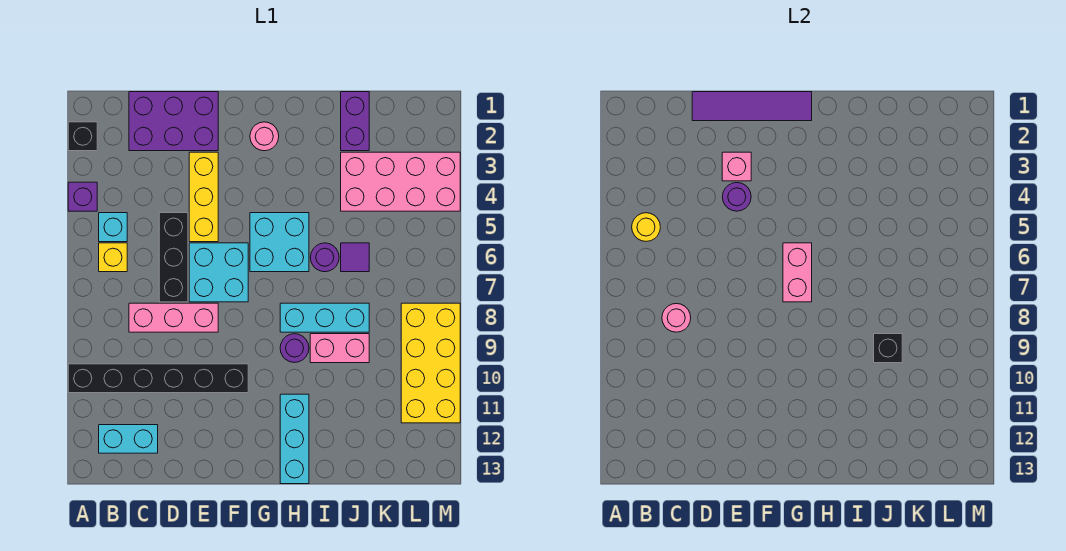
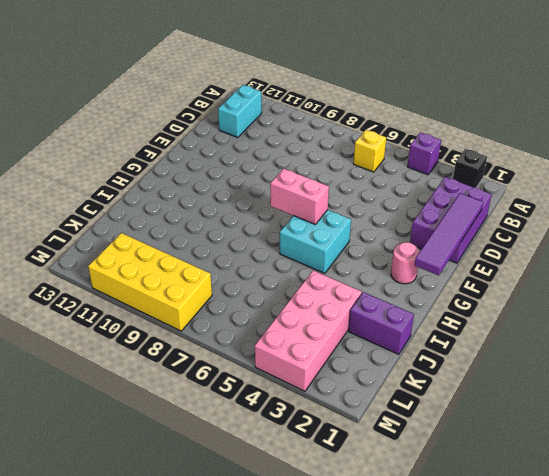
none -> black 1x6 brick [68,364,248,393]
none -> cyan 1x1 brick [99,213,127,242]
none -> pink 1x3 brick [129,303,218,332]

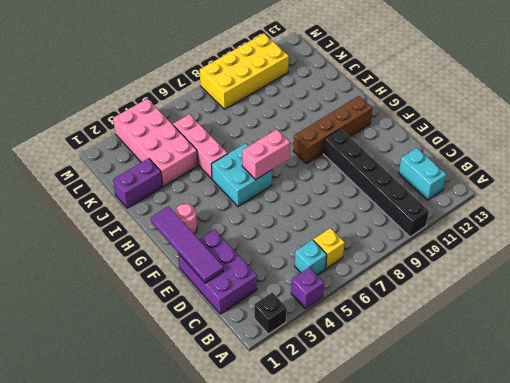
brown 1x4 brick [294,96,372,164] -> none
pink 1x3 brick [173,114,228,179] -> pink 1x3 brick moved to [129,303,218,332]
none -> black 1x3 brick [159,213,188,302]
none -> yellow 1x3 brick [189,152,218,242]
none -> cyan 2x2 brick [189,243,248,302]

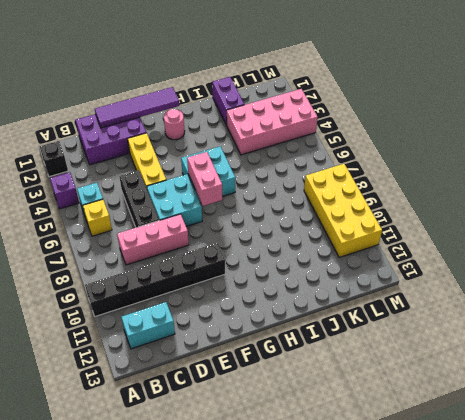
none -> cyan 1x3 brick [280,303,369,332]
none -> purple 1x1 round brick [280,334,309,363]
none -> cyan 1x3 brick [280,394,309,484]

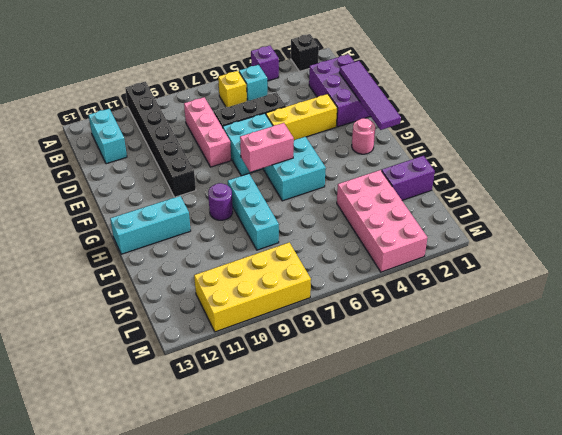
none -> purple 1x1 round brick [310,243,339,272]
none -> pink 1x2 brick [310,334,369,363]
none -> purple 1x1 tile [341,243,369,272]

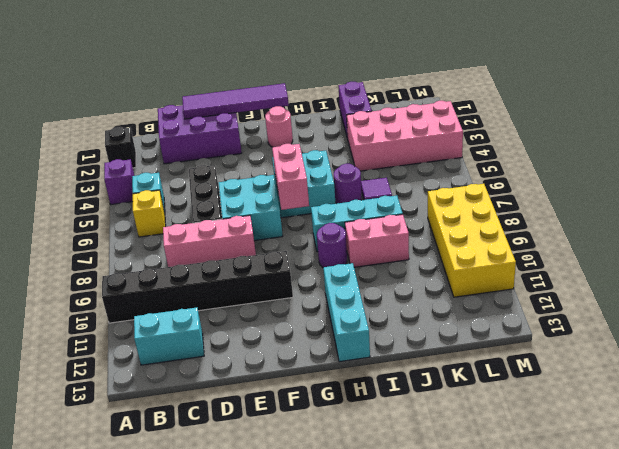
none -> yellow 1x3 brick [189,152,218,242]
none -> yellow 1x1 round brick [632,213,660,241]
none -> pink 1x1 round brick [662,304,691,332]

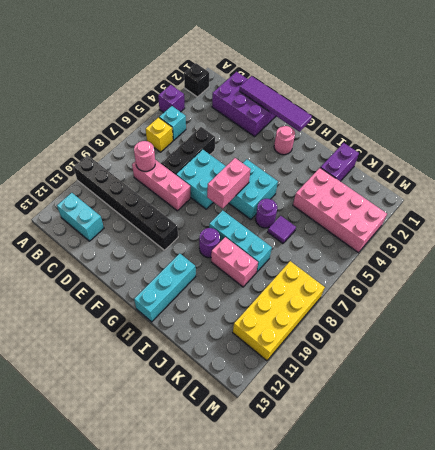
none -> yellow 1x3 brick [189,152,218,242]
none -> yellow 1x1 round brick [632,213,660,241]
none -> pink 1x1 brick [722,152,751,181]

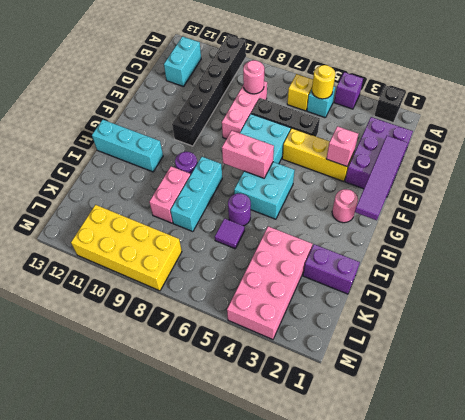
none -> purple 1x1 round brick [723,183,751,211]
none -> black 1x1 brick [874,334,902,363]

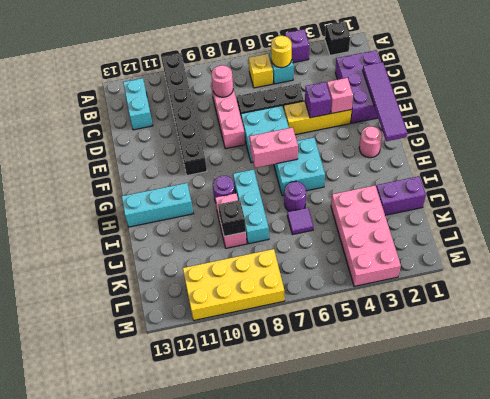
purple 1x1 brick [305,82,331,118] -> purple 1x1 round brick [723,183,751,211]

